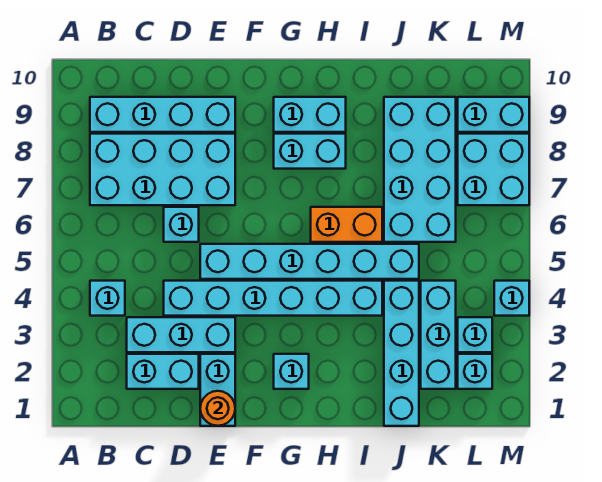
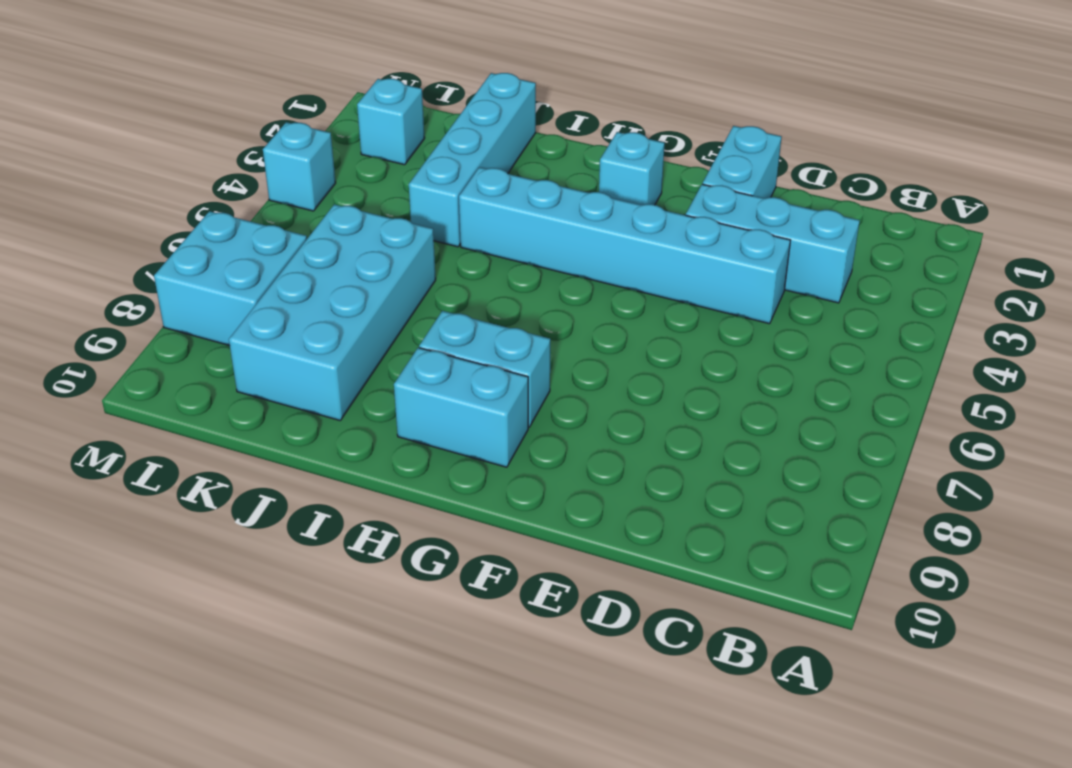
none -> cyan 1x1 brick [90,281,125,316]
none -> cyan 2x4 brick [90,134,235,205]
none -> cyan 1x4 brick [90,97,235,132]

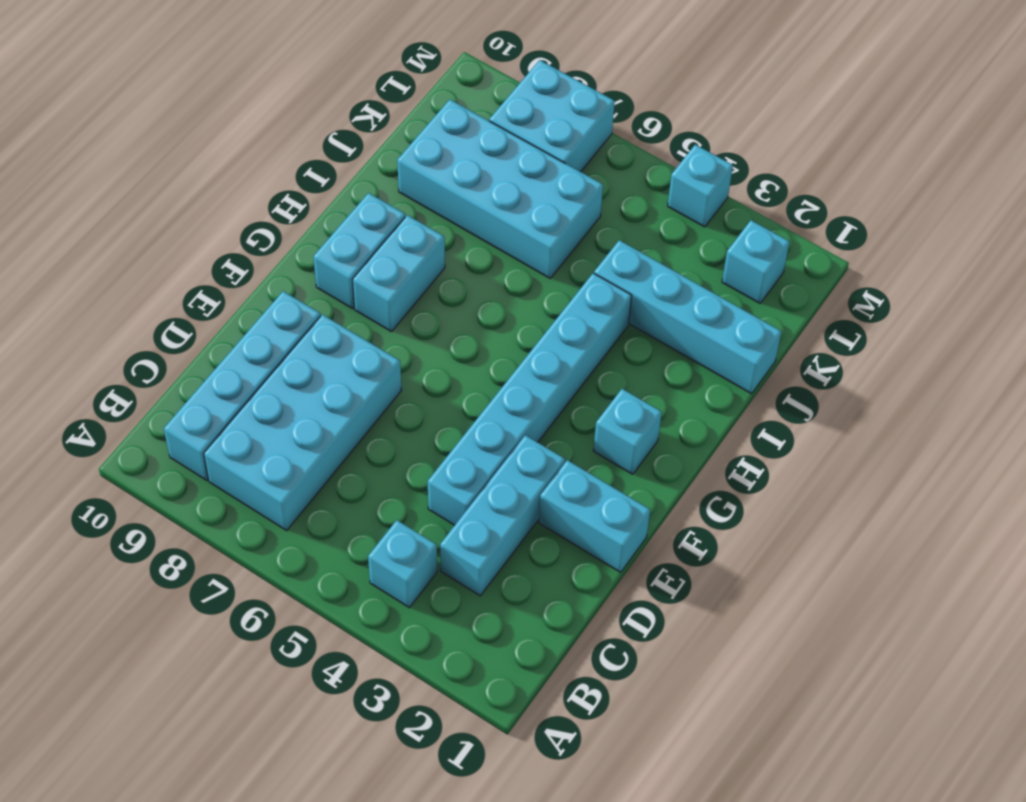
none -> cyan 1x2 brick [127,354,199,389]
none -> cyan 1x1 brick [164,207,199,242]
none -> cyan 1x6 brick [200,244,419,279]

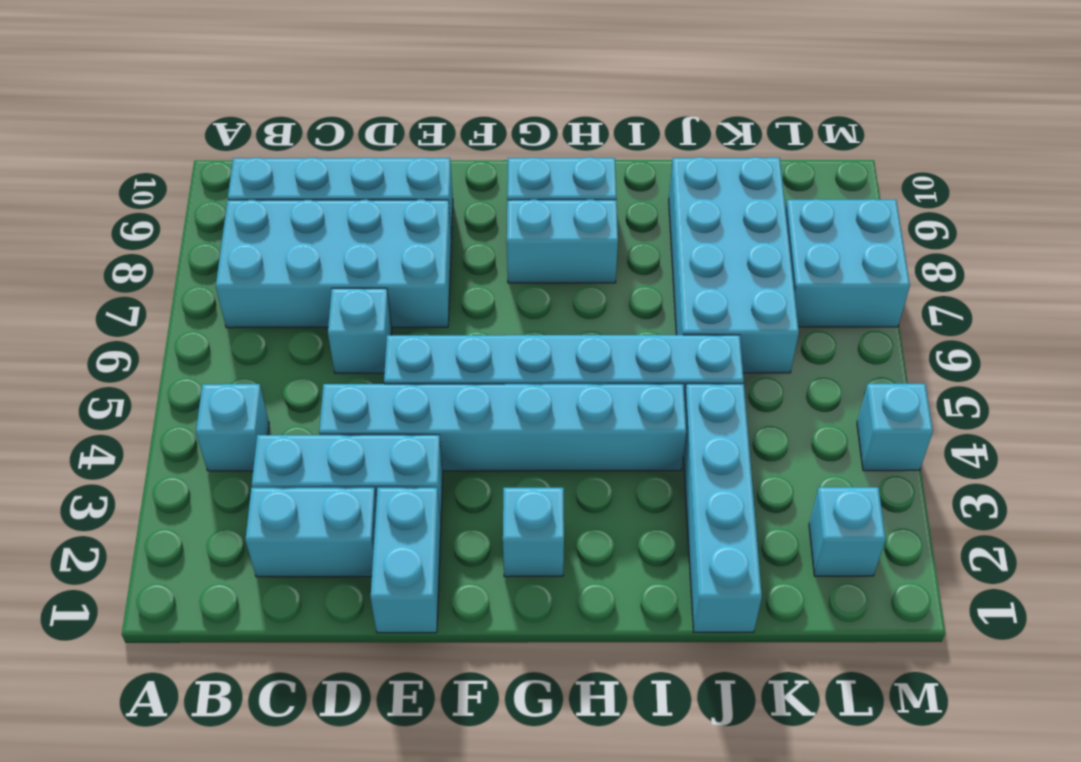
none -> orange 1x2 brick [311,207,382,242]
none -> cyan 1x3 brick [421,281,456,389]
none -> cyan 1x1 brick [458,317,492,352]

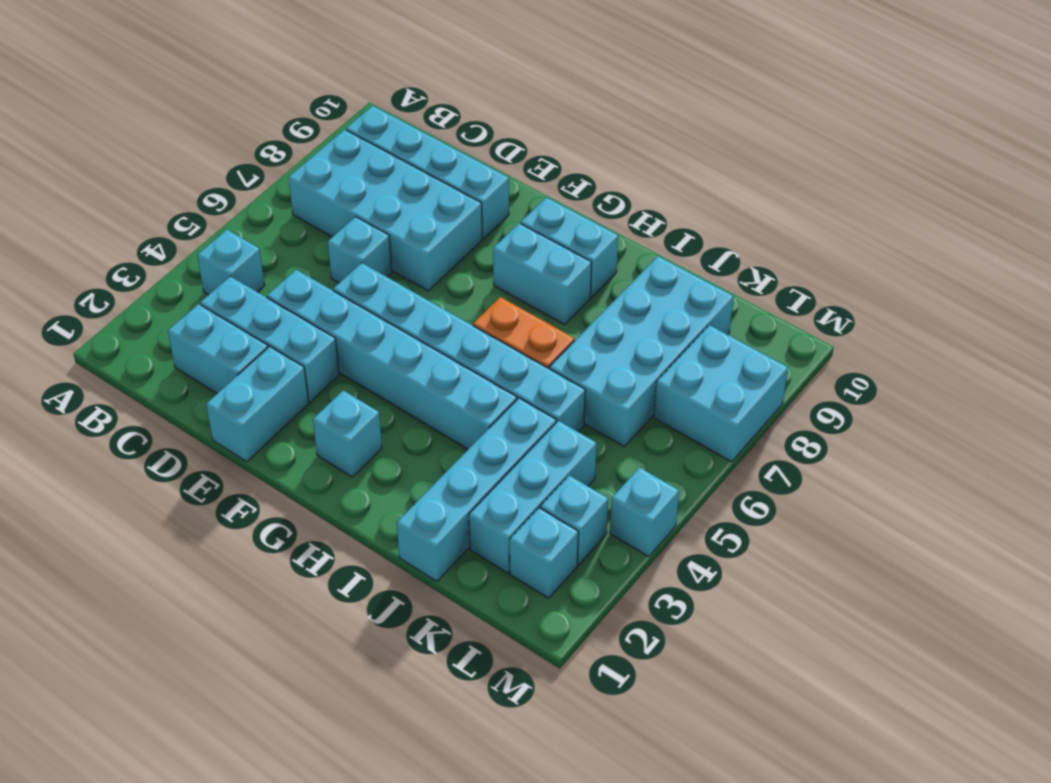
none -> cyan 1x2 brick [458,97,529,132]
none -> orange 1x1 round brick [200,391,235,426]

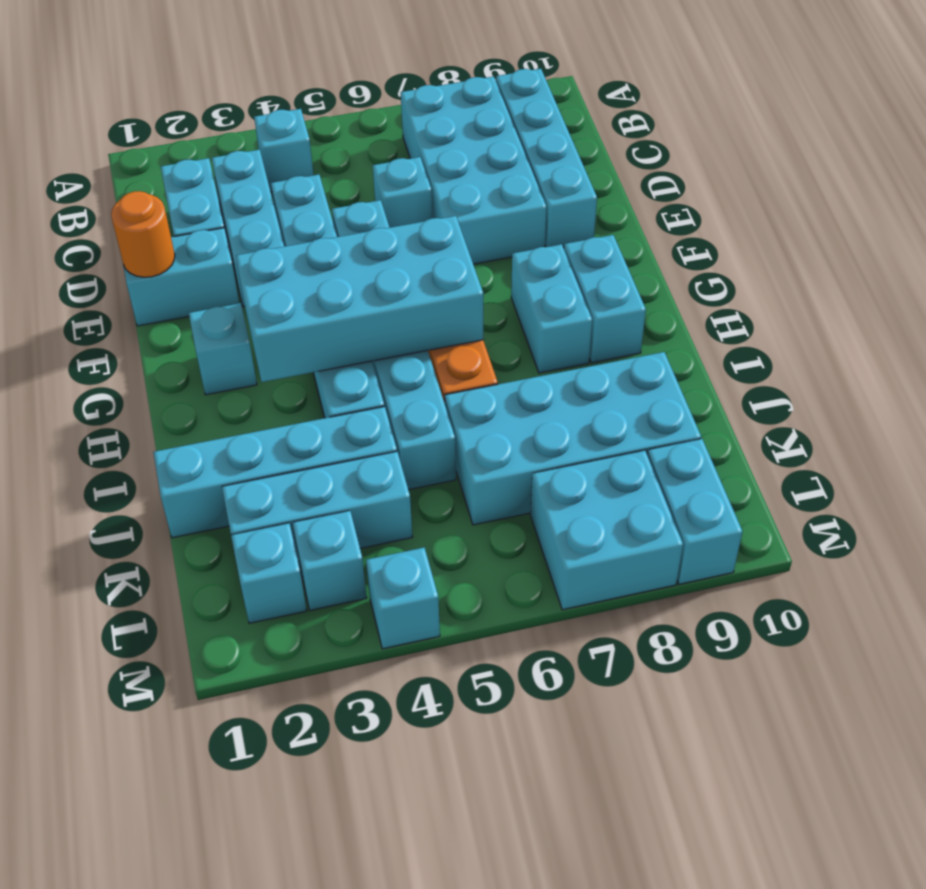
cyan 2x4 brick [236,216,483,382] -> none

